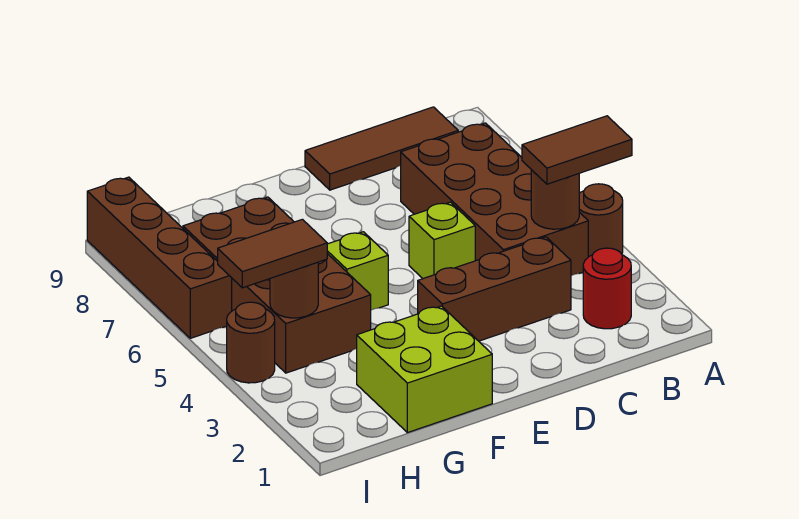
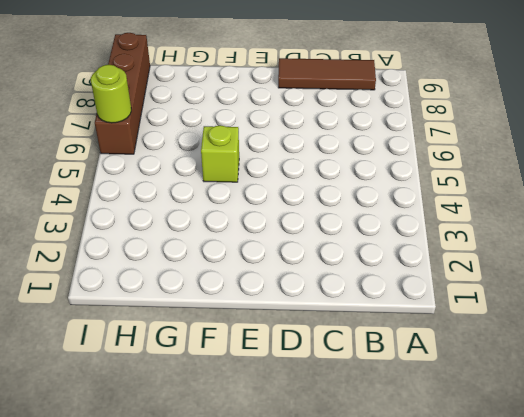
lime 1x1 round brick [91,65,131,123] -> none
none -> brown 1x1 round brick [579,184,623,257]
none -> red 1x1 round brick [583,248,631,329]
none -> brown 2x4 brick [401,123,588,275]

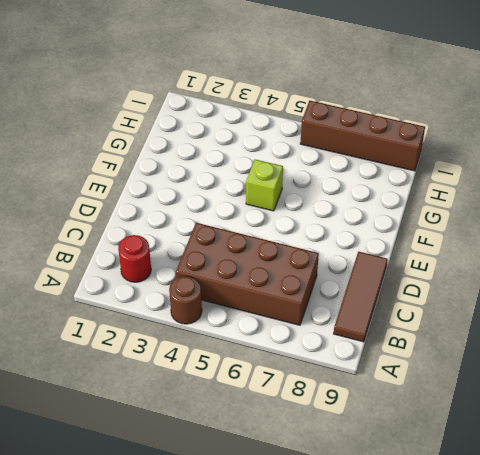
none -> brown 1x3 brick [418,237,571,341]
none -> lime 1x1 brick [409,202,475,279]
none -> lime 2x2 brick [357,306,492,433]

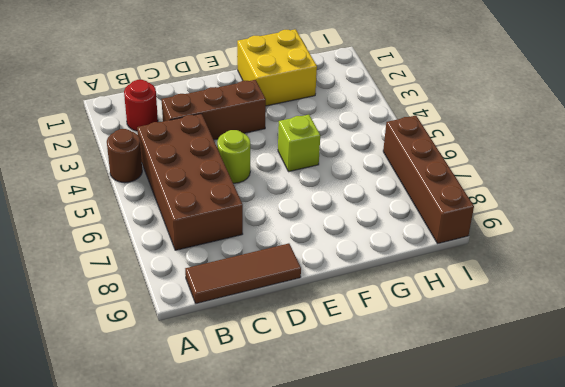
lime 1x1 round brick [217,130,250,183] -> lime 1x1 brick [409,202,475,279]
yellow 2x2 brick [237,29,317,106] -> lime 2x2 brick [357,306,492,433]
none -> brown 2x4 brick [183,197,371,373]
none -> brown 1x1 round brick [227,302,275,383]
none -> brown 1x1 round brick [531,170,579,229]

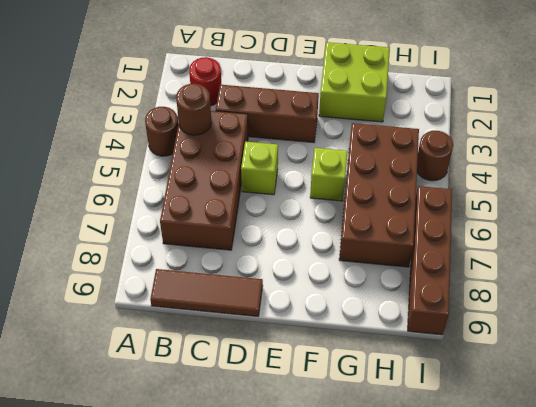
none -> brown 1x1 round brick [270,262,318,318]
none -> brown 1x2 tile [522,116,632,184]
none -> brown 1x2 tile [218,219,327,288]

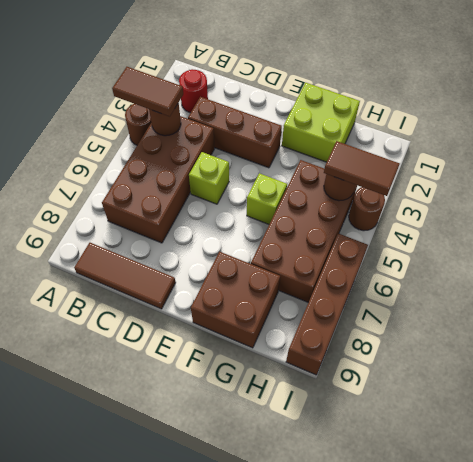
brown 2x2 brick [191,252,280,348] -> none

